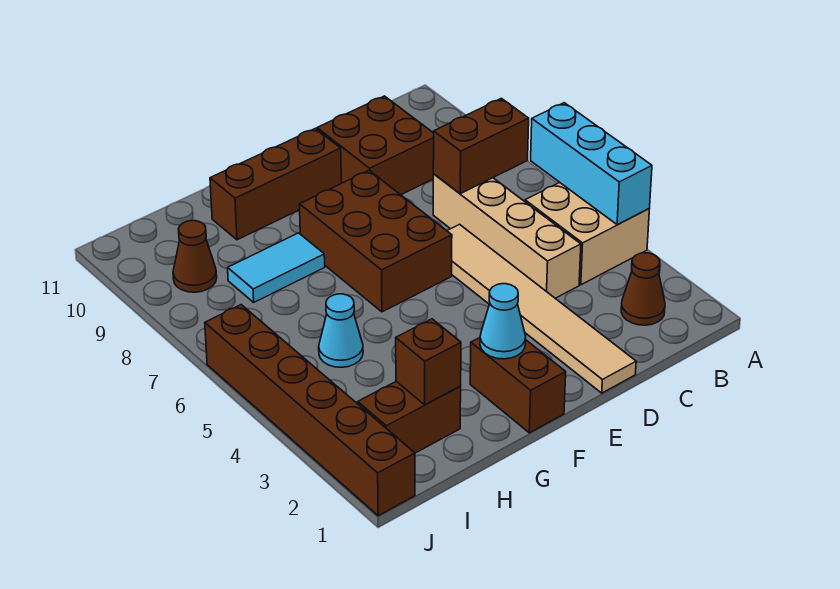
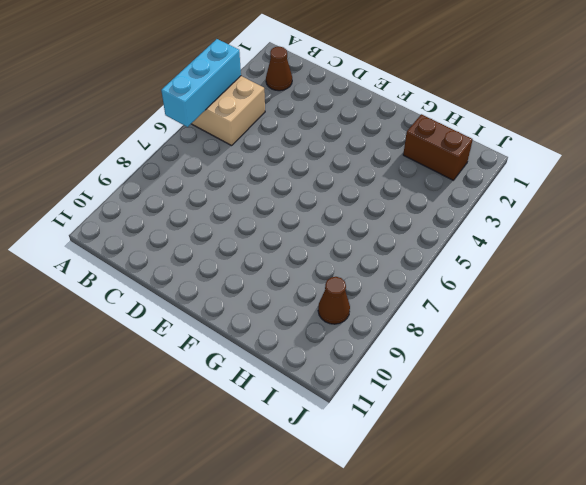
none -> tan 1x4 brick [433,174,581,298]
none -> brown 2x2 brick [317,96,434,195]
none -> tan 1x6 tile [447,224,636,393]

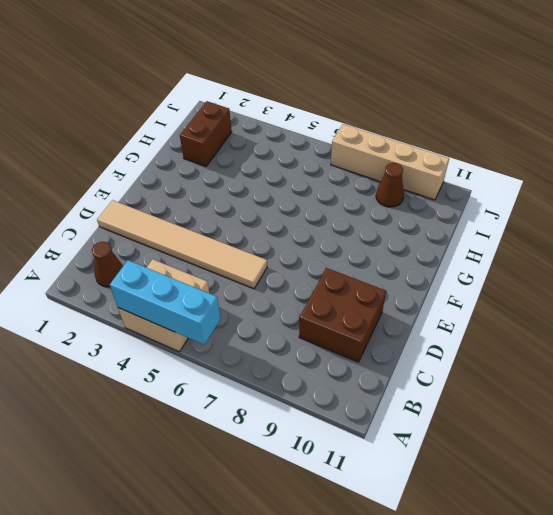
tan 1x4 brick [331,124,449,200] -> tan 1x4 brick moved to [433,174,581,298]
none -> brown 2x3 brick [299,170,452,312]
none -> brown 1x3 brick [210,128,341,240]
none -> brown 1x2 brick [470,338,566,433]

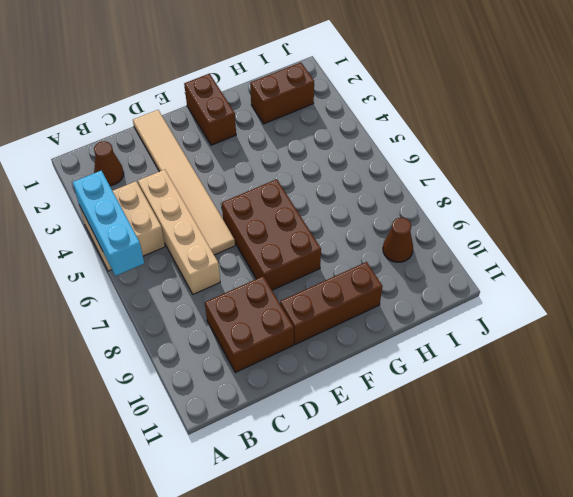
none -> cyan 1x2 tile [228,233,325,302]
none -> cyan 1x1 cone [319,294,363,367]
none -> brown 1x6 brick [205,305,415,516]

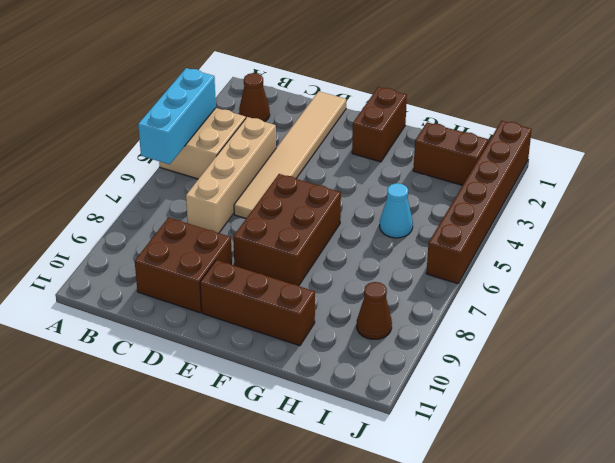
none -> cyan 1x2 tile [228,233,325,302]
none -> brown 1x2 brick [433,98,529,194]
none -> cyan 1x1 cone [480,284,526,359]

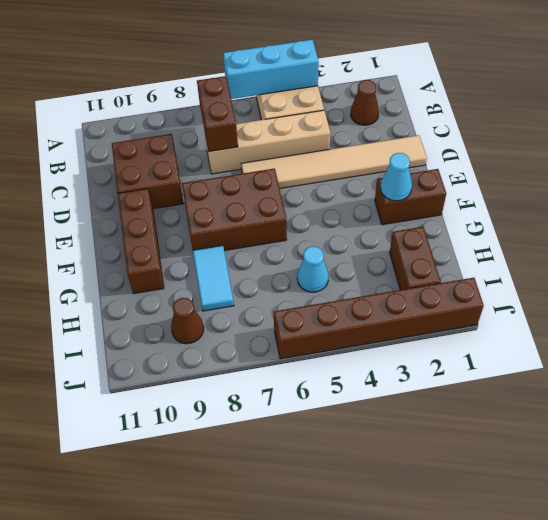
none -> brown 1x1 brick [396,319,461,405]

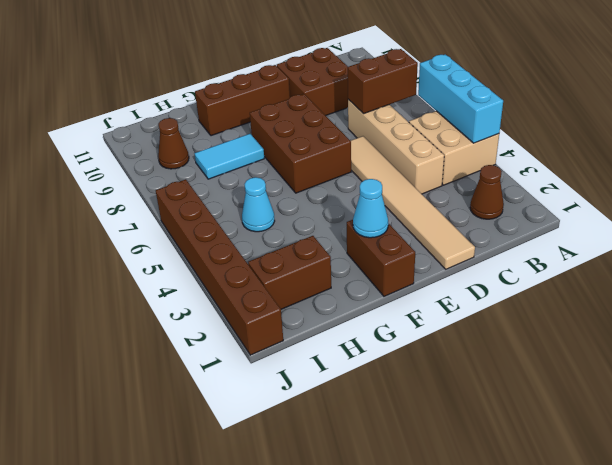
none -> brown 1x1 brick [396,319,461,405]

